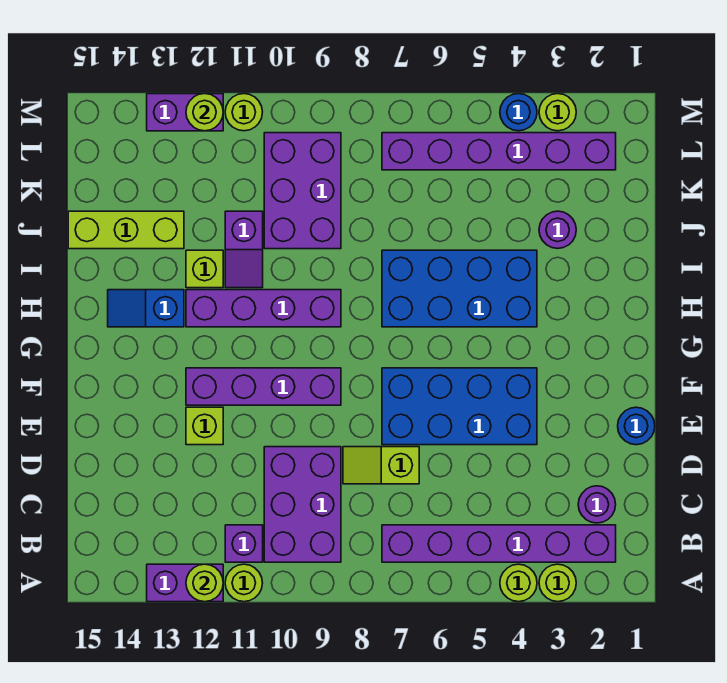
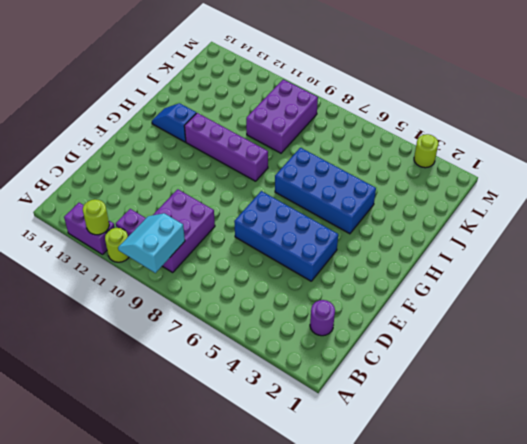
cyan 2x2 slope [118,213,185,273] -> none
none -> lime 1x1 round brick [539,564,576,602]
none -> lime 1x1 round brick [500,564,537,602]
none -> purple 1x6 brick [382,525,616,562]

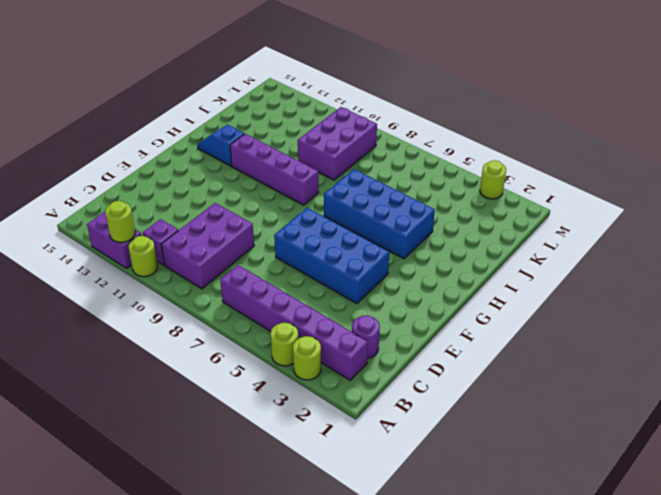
none -> lime 1x2 slope [343,447,419,484]
none -> blue 1x1 round brick [618,407,655,445]
none -> lime 1x1 brick [186,407,223,445]

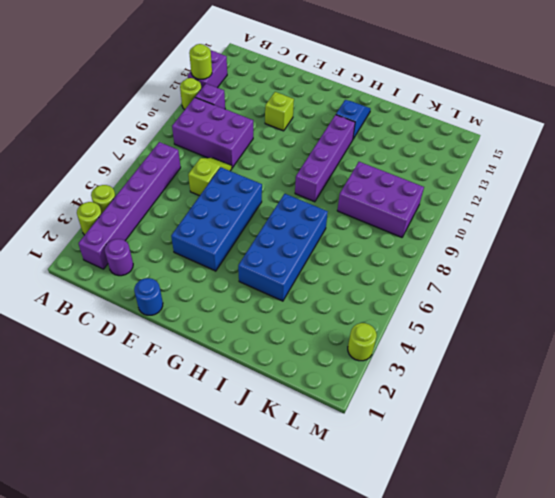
none -> purple 1x4 brick [186,368,341,405]
none -> purple 1x2 slope [225,211,263,288]
none -> lime 1x1 brick [186,250,223,288]

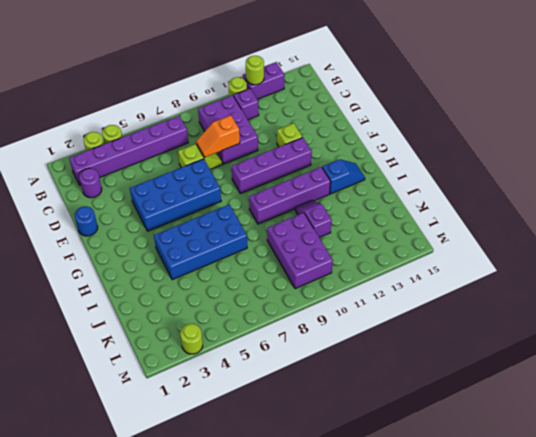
orange 1x2 slope [196,115,240,157] -> none
none -> lime 1x1 brick [186,250,223,288]
none -> purple 1x1 round brick [539,211,576,249]
none -> lime 1x3 brick [68,211,184,249]

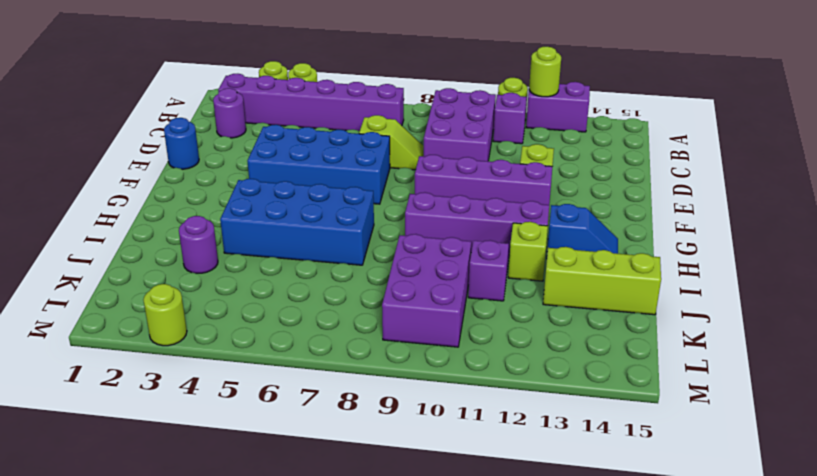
none -> purple 1x6 brick [382,133,616,170]
none -> blue 1x1 round brick [500,94,537,131]
none -> lime 1x1 round brick [225,94,262,131]

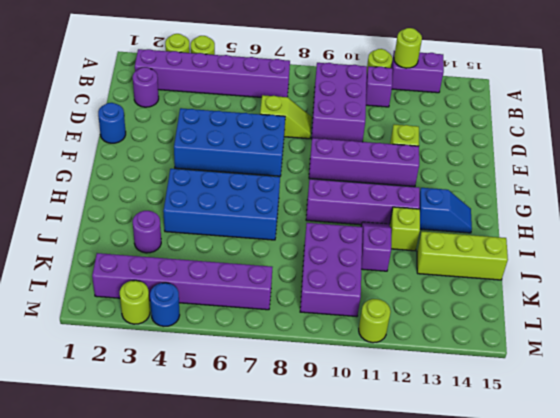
none -> purple 1x2 brick [147,94,223,131]
none -> lime 1x1 round brick [186,94,223,131]

